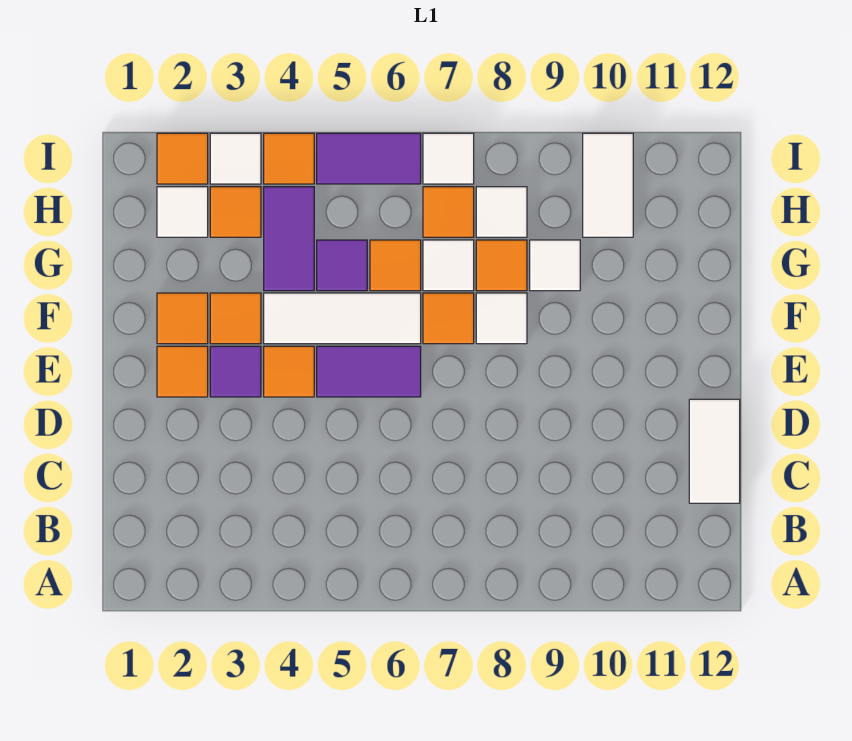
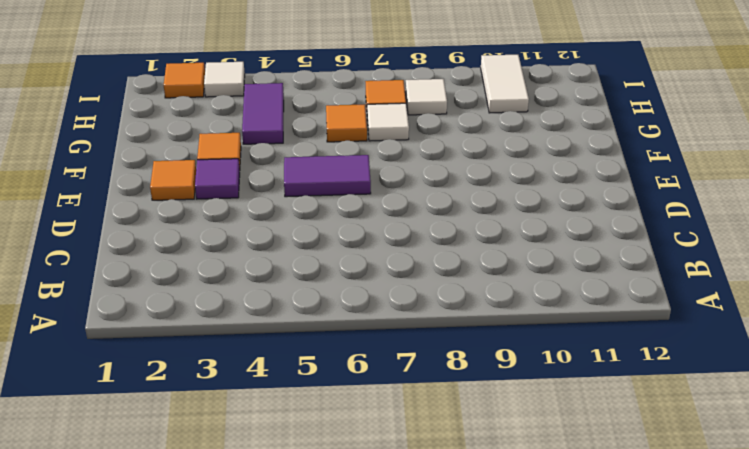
none -> white 1x2 tile [689,399,740,503]
none -> orange 1x1 tile [264,346,314,397]
none -> orange 1x1 tile [157,293,208,344]

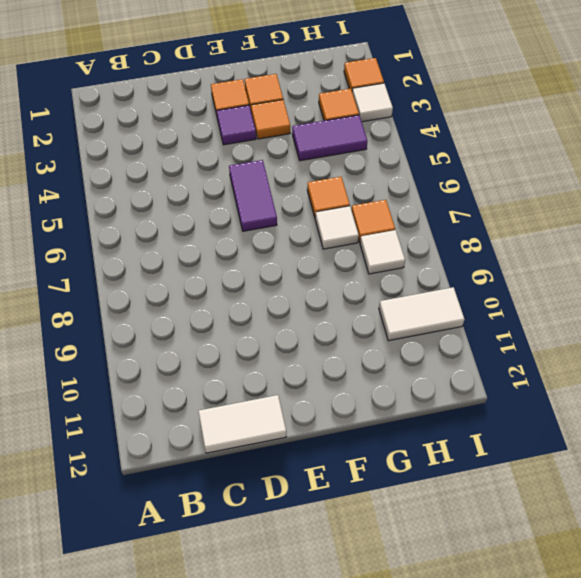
none -> orange 1x1 tile [264,346,314,397]
none -> white 1x3 tile [264,293,421,344]
none -> orange 1x1 tile [423,293,474,344]

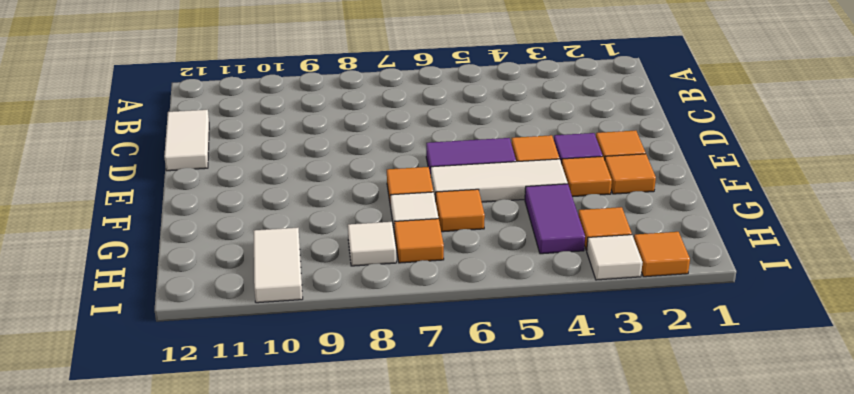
none -> white 1x1 tile [476,293,527,344]
none -> purple 1x1 tile [317,240,367,291]
none -> orange 1x1 tile [476,240,527,291]

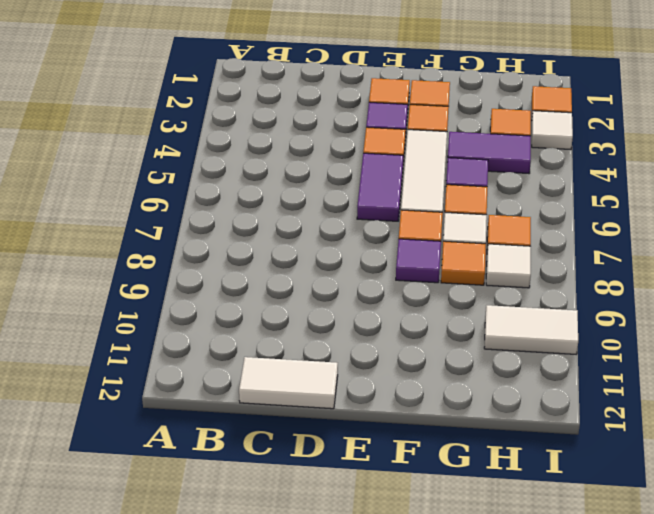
purple 1x1 tile [396,239,441,283] -> white 1x1 tile [476,293,527,344]
none -> white 1x1 tile [530,240,580,291]
none -> white 1x1 tile [157,187,208,237]
none -> orange 1x1 tile [264,133,314,184]

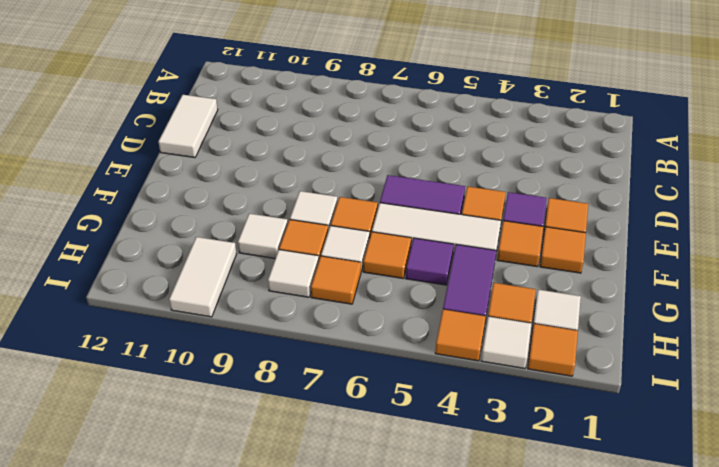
none -> purple 1x2 tile [317,133,421,184]
none -> white 1x1 tile [423,133,474,184]

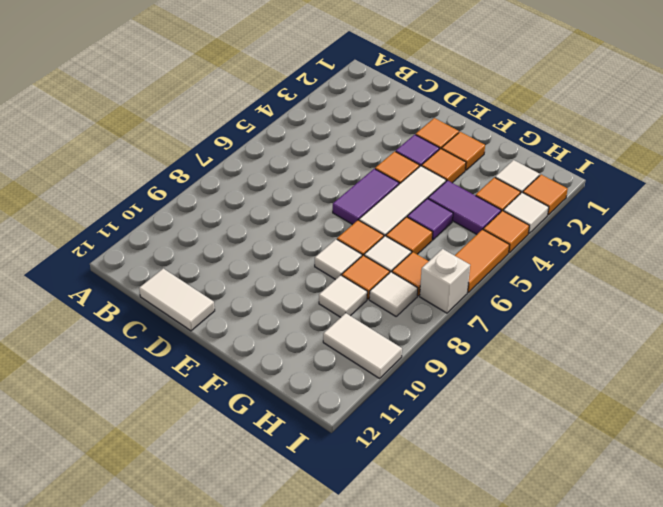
orange 1x2 tile [455,230,509,292] -> purple 1x2 tile [317,133,421,184]
white 1x1 brick [420,249,470,313] -> white 1x1 tile [423,133,474,184]

